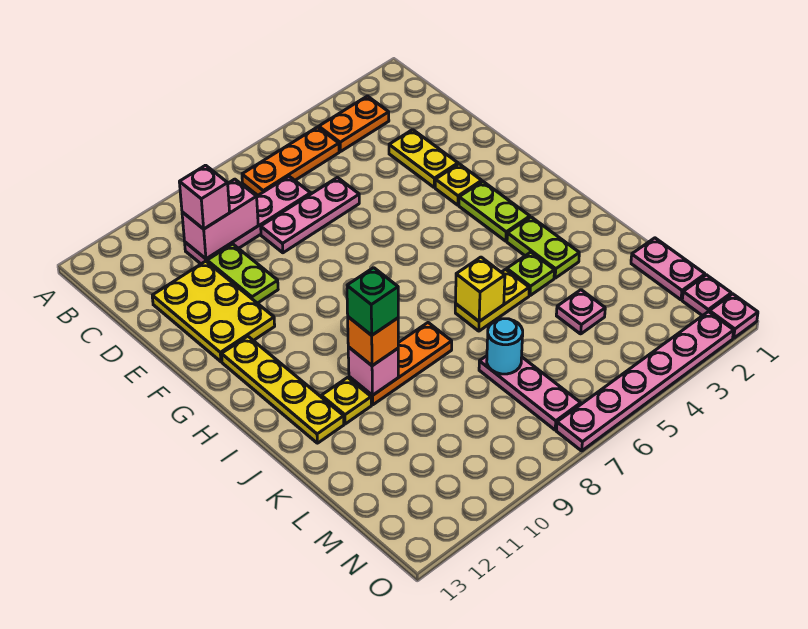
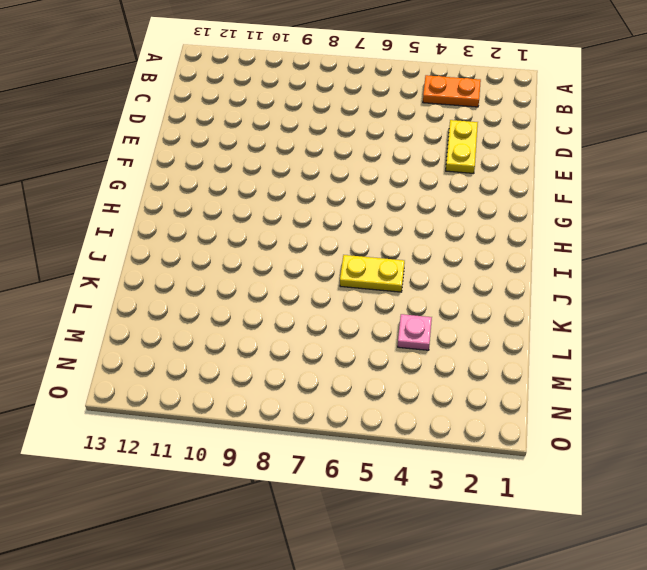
none -> orange 1x3 plate [242,127,339,195]
none -> pink 1x4 plate [185,176,311,264]
none -> pink 1x3 plate [261,177,359,253]

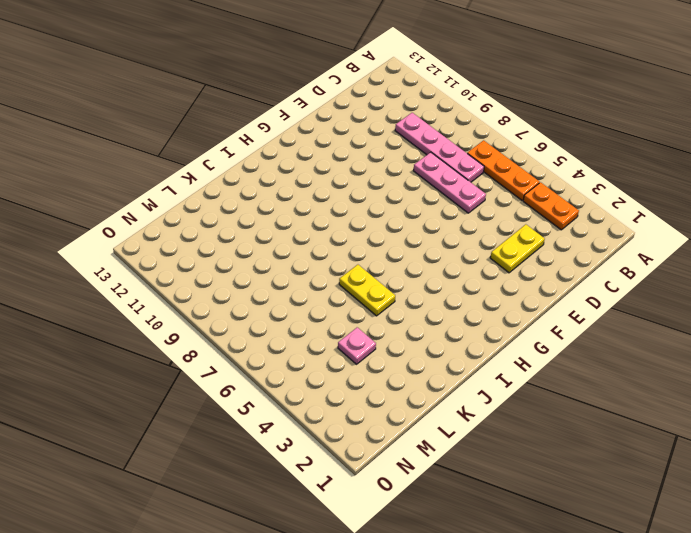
none -> lime 1x2 plate [207,244,278,303]
none -> yellow 2x3 plate [152,261,275,362]
none -> yellow 1x1 plate [435,164,482,205]

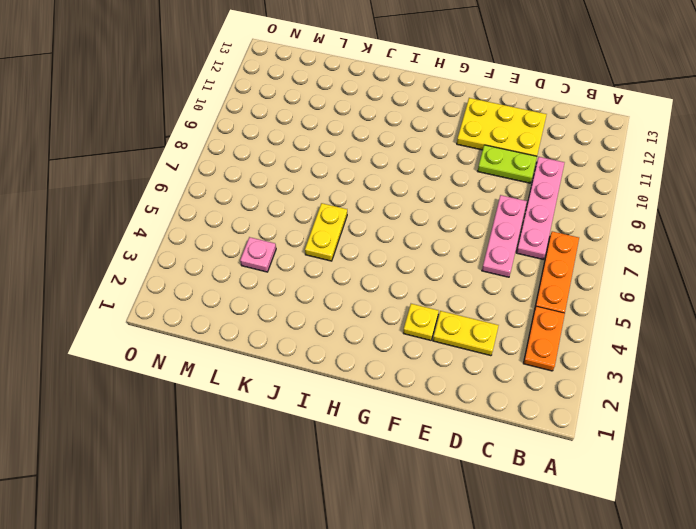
none -> lime 1x2 plate [459,181,530,241]
none -> yellow 1x4 plate [222,336,344,443]
none -> lime 1x2 plate [507,217,579,278]

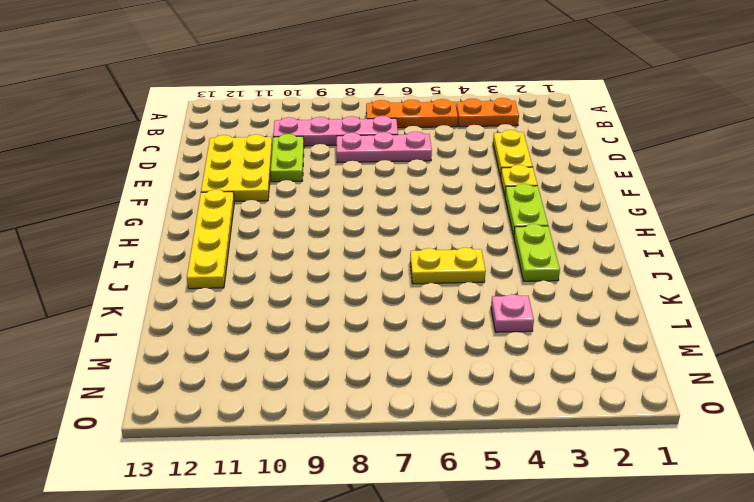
none -> lime 1x1 plate [507,252,554,296]
none -> orange 1x3 plate [349,323,452,405]
none -> yellow 1x1 plate [321,378,371,424]

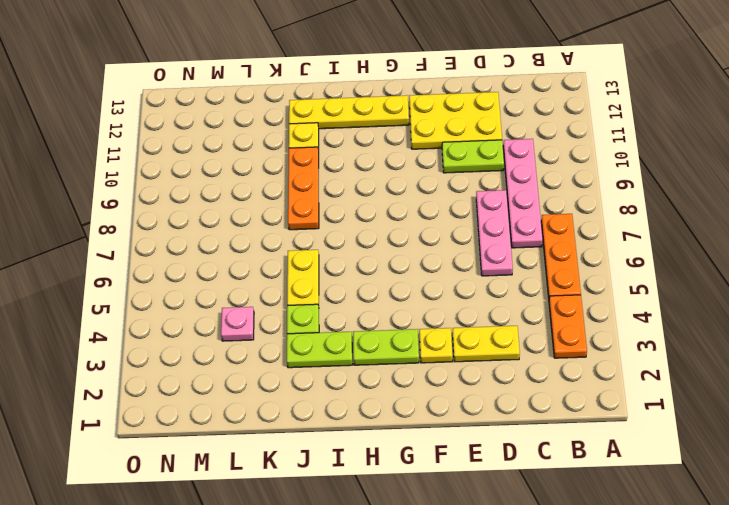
none -> pink 1x2 plate [631,238,705,300]
none -> pink 1x3 plate [479,356,581,430]
none -> pink 1x1 plate [682,275,731,316]

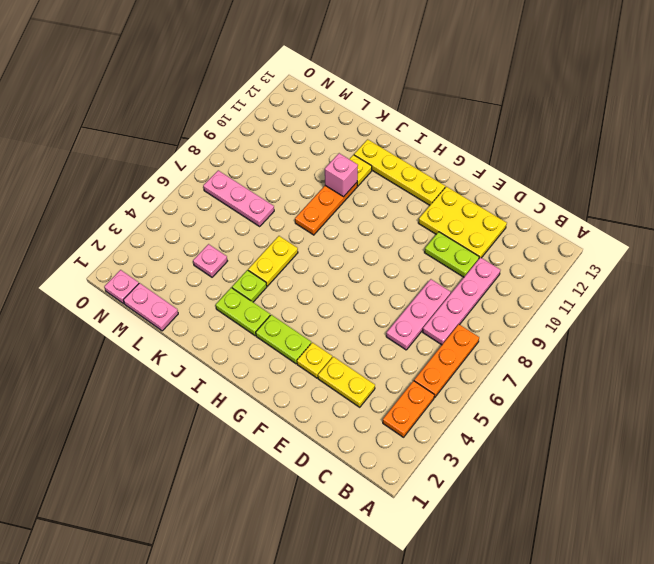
none -> pink 1x1 plate [709,294,758,338]
none -> pink 1x6 plate [557,312,734,451]
none -> pink 1x2 brick [182,179,258,259]

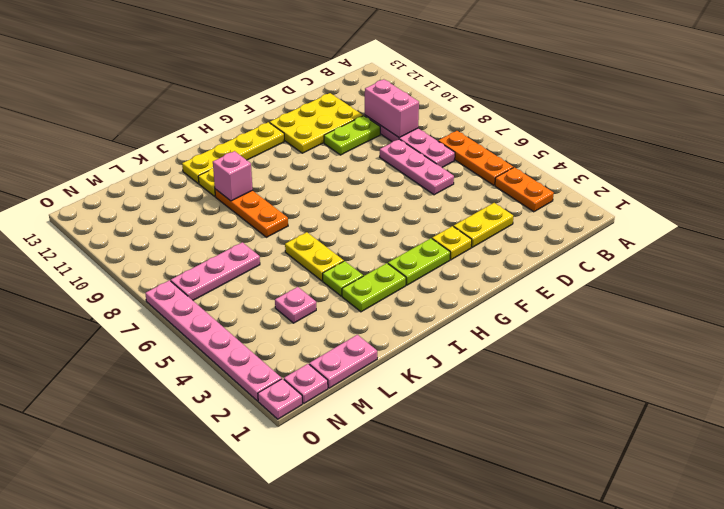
none -> yellow 1x1 brick [456,257,505,321]
none -> cyan 1x1 round brick [487,319,523,374]
none -> pink 1x1 brick [179,165,230,229]

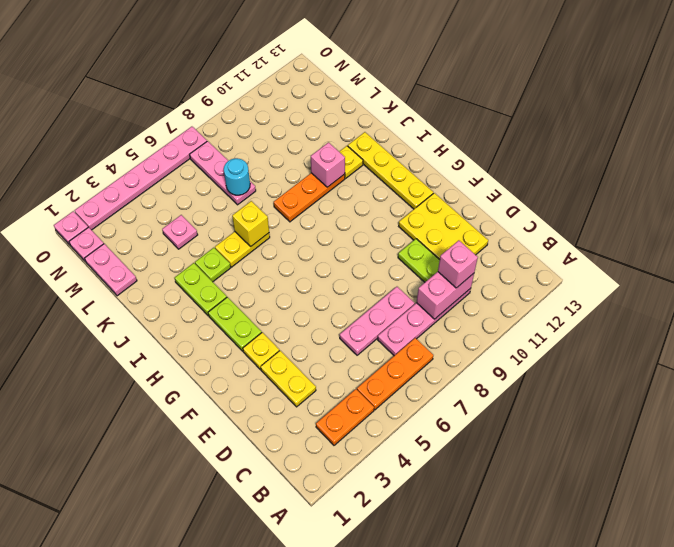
none -> orange 1x1 brick [348,317,398,366]
none -> green 1x1 brick [347,268,398,335]

